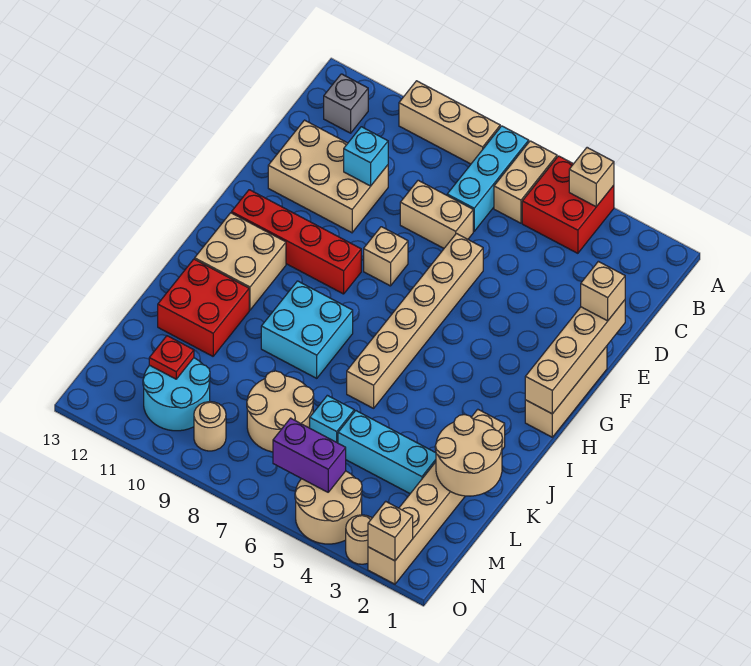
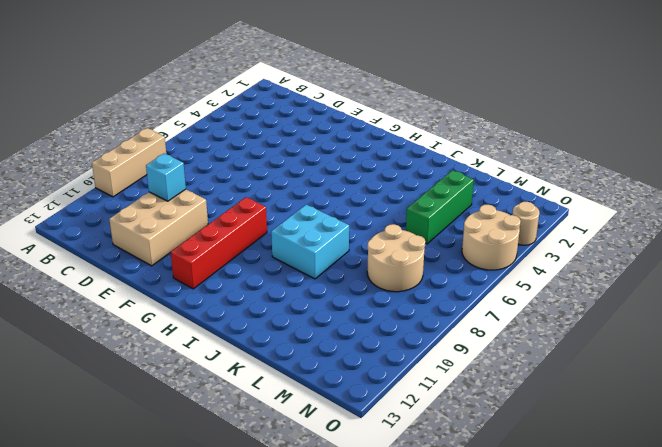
green 1x3 brick [406,170,474,244] -> cyan 1x3 brick [338,411,436,494]
none -> red 2x2 brick [522,156,614,253]
none -> tan 1x2 brick [494,141,557,223]
none -> cyan 1x3 brick [447,126,529,231]
none -> grey 1x1 brick [324,74,368,133]

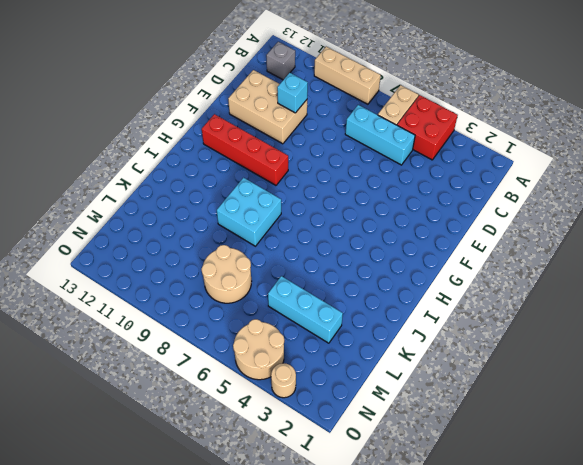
cyan 1x3 brick [345,105,415,165] -> cyan 1x3 brick turned to [447,126,529,231]
none -> tan 1x2 brick [400,180,473,248]
none -> tan 1x6 brick [347,233,483,408]
none -> tan 1x3 brick [525,346,607,437]
none -> tan 1x1 brick [364,227,408,286]

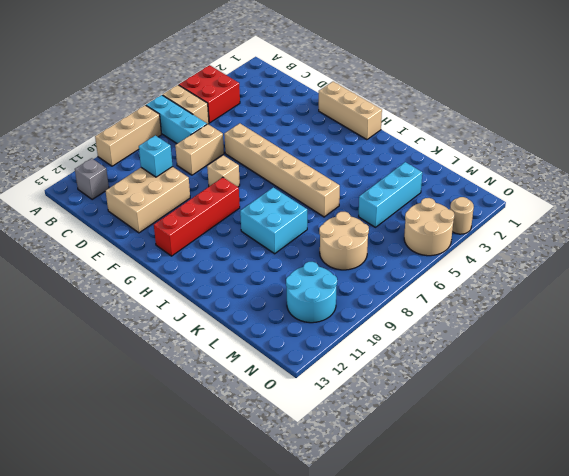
none -> tan 2x2 brick [195,213,286,310]
none -> tan 1x6 brick [368,409,505,584]
none -> red 2x2 brick [158,259,249,356]
none -> cyan 1x1 brick [310,395,354,443]

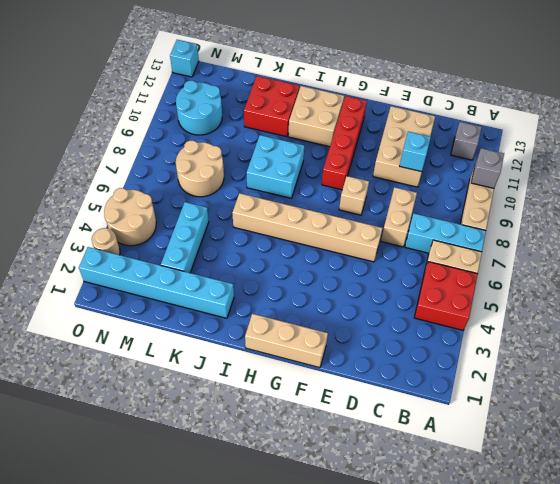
grey 1x1 brick [471,148,504,188] -> none
cyan 1x6 brick [79,247,234,318] -> tan 1x6 brick [368,409,505,584]
cyan 1x1 brick [170,40,199,77] -> cyan 1x1 brick moved to [310,395,354,443]
none -> tan 1x1 round brick [194,402,226,451]
none -> tan 1x1 brick [569,148,614,207]
none -> tan 1x4 brick [525,300,625,414]
none -> tan 2x2 round brick [435,415,503,496]

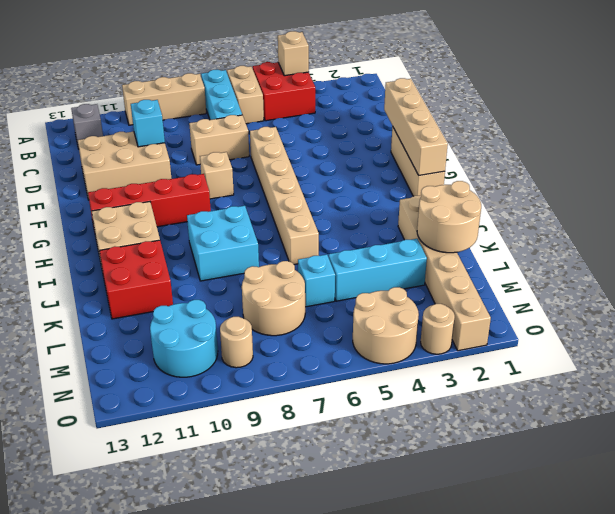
none -> red 1x1 plate [149,336,194,379]
none -> purple 1x2 brick [273,418,346,492]
none -> tan 1x1 brick [368,501,413,561]
none -> tan 1x1 brick [581,261,625,321]

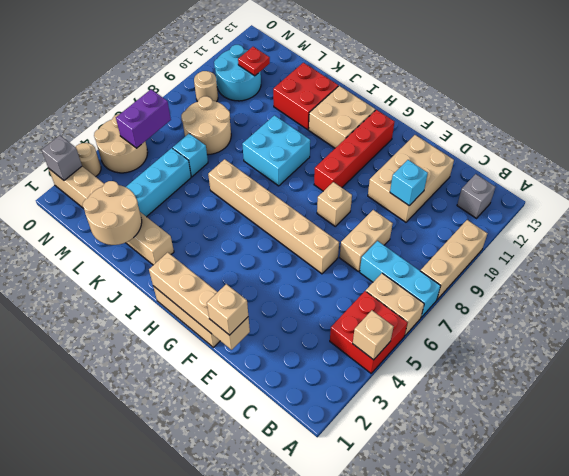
grey 1x1 brick [42,135,82,180] -> tan 1x1 brick [368,501,413,561]

